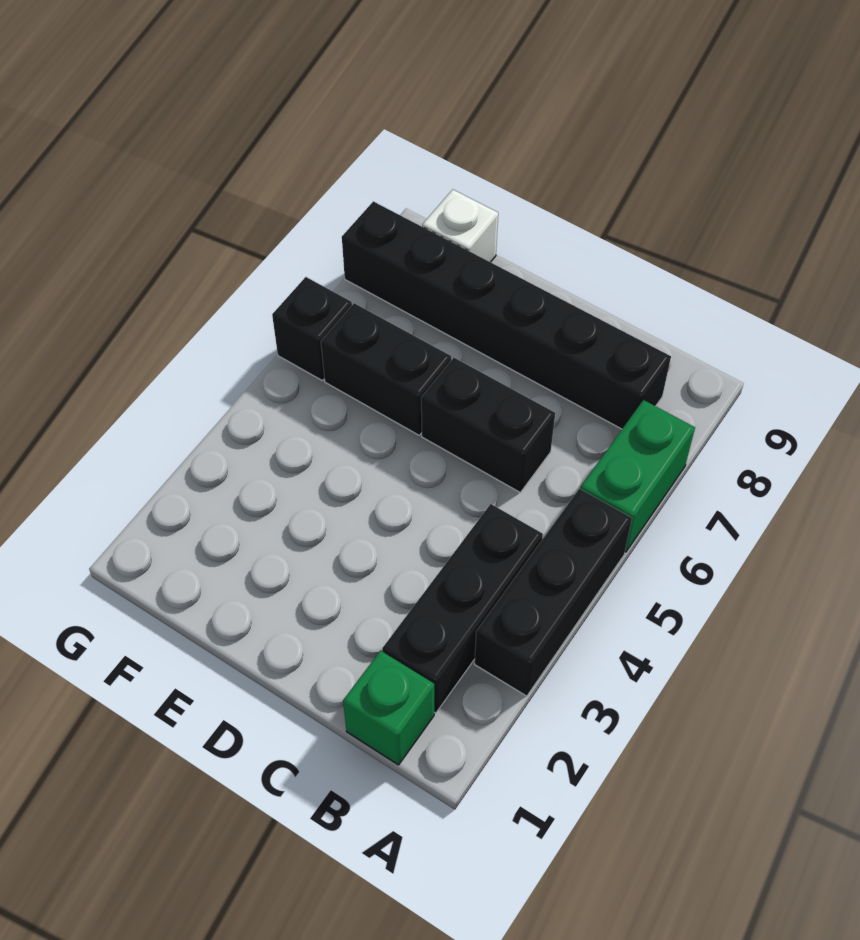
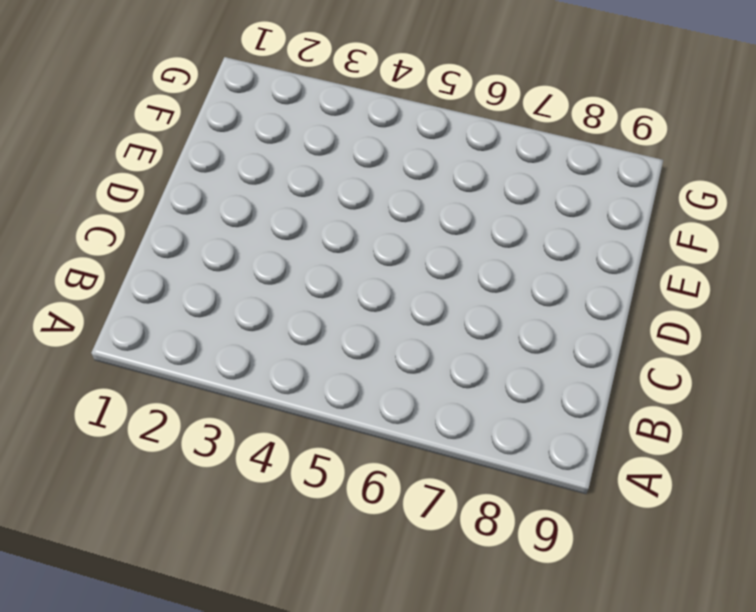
none -> black 1x3 brick [475,489,632,696]
none -> green 1x2 brick [581,400,695,552]

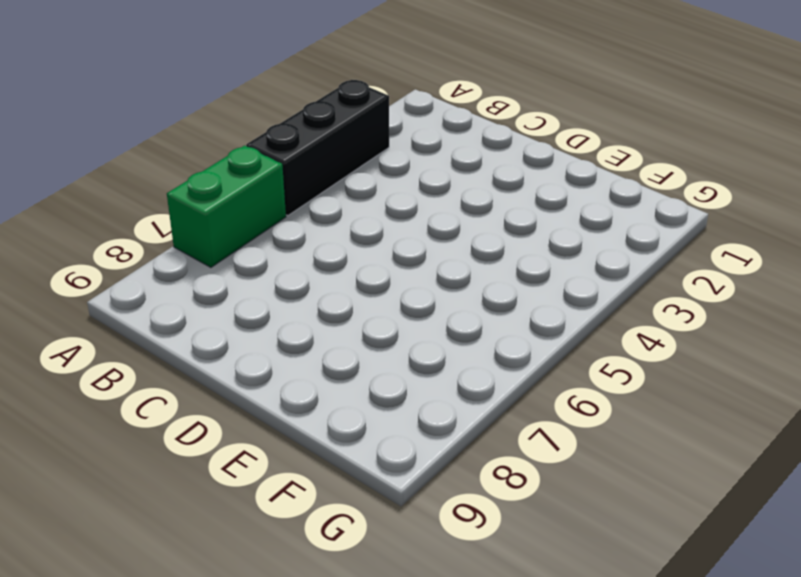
none -> green 1x1 brick [343,651,434,765]
none -> black 1x3 brick [382,504,543,713]

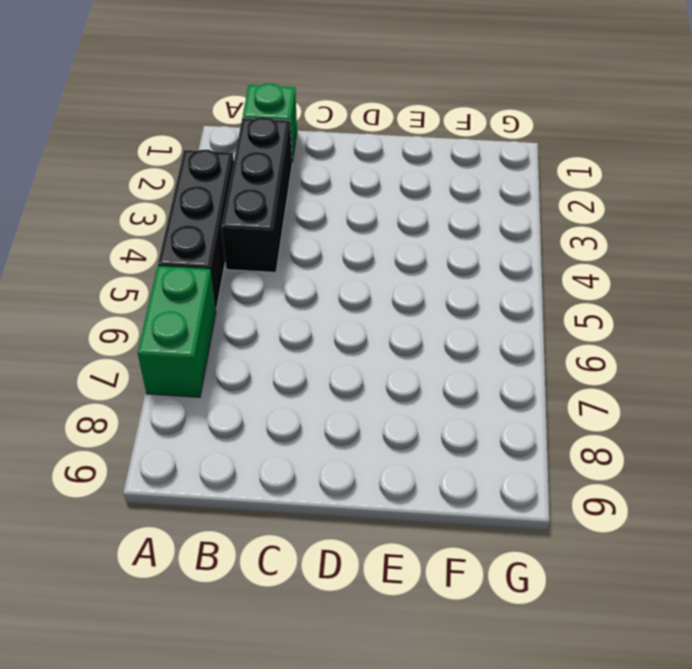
none -> black 1x6 brick [342,201,671,429]
none -> black 1x2 brick [421,358,555,492]

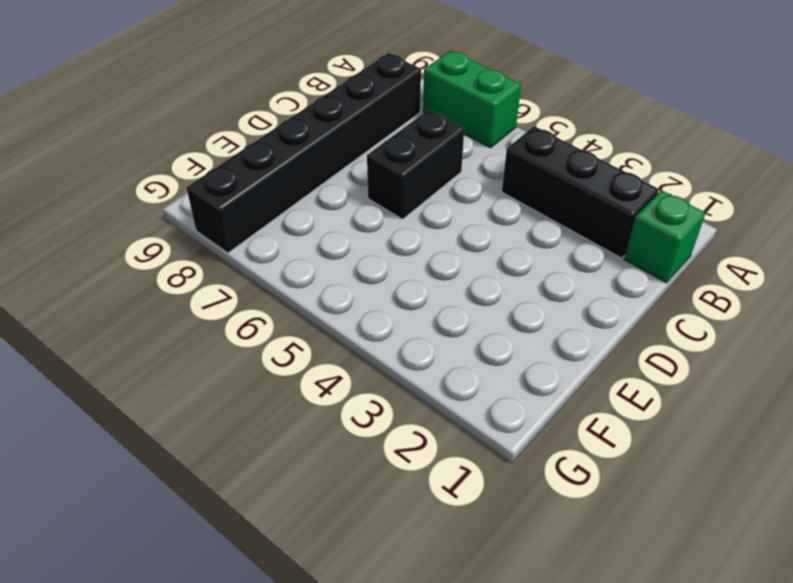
none -> black 1x3 brick [475,489,632,696]
none -> black 1x2 brick [321,303,451,435]

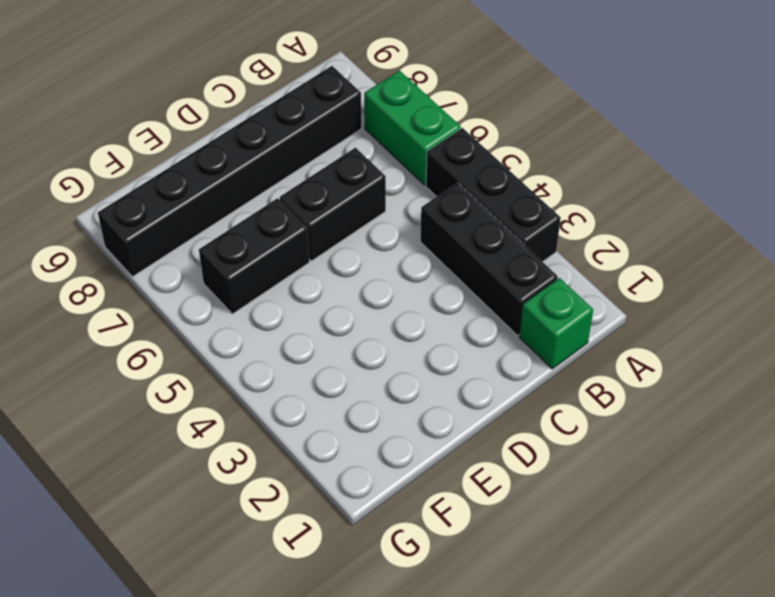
none -> white 1x1 brick [422,189,498,262]
none -> black 1x1 brick [272,277,352,381]

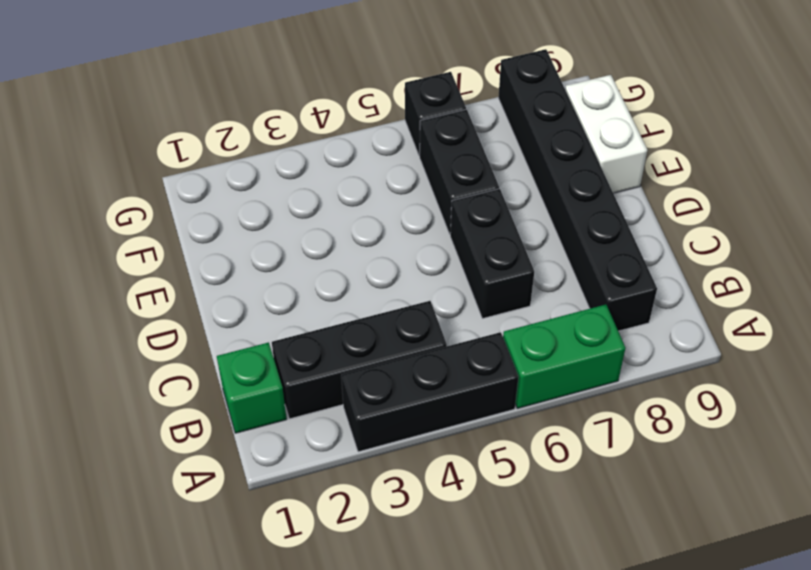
white 1x2 brick [565,75,647,193] -> white 1x1 brick [422,189,498,262]

